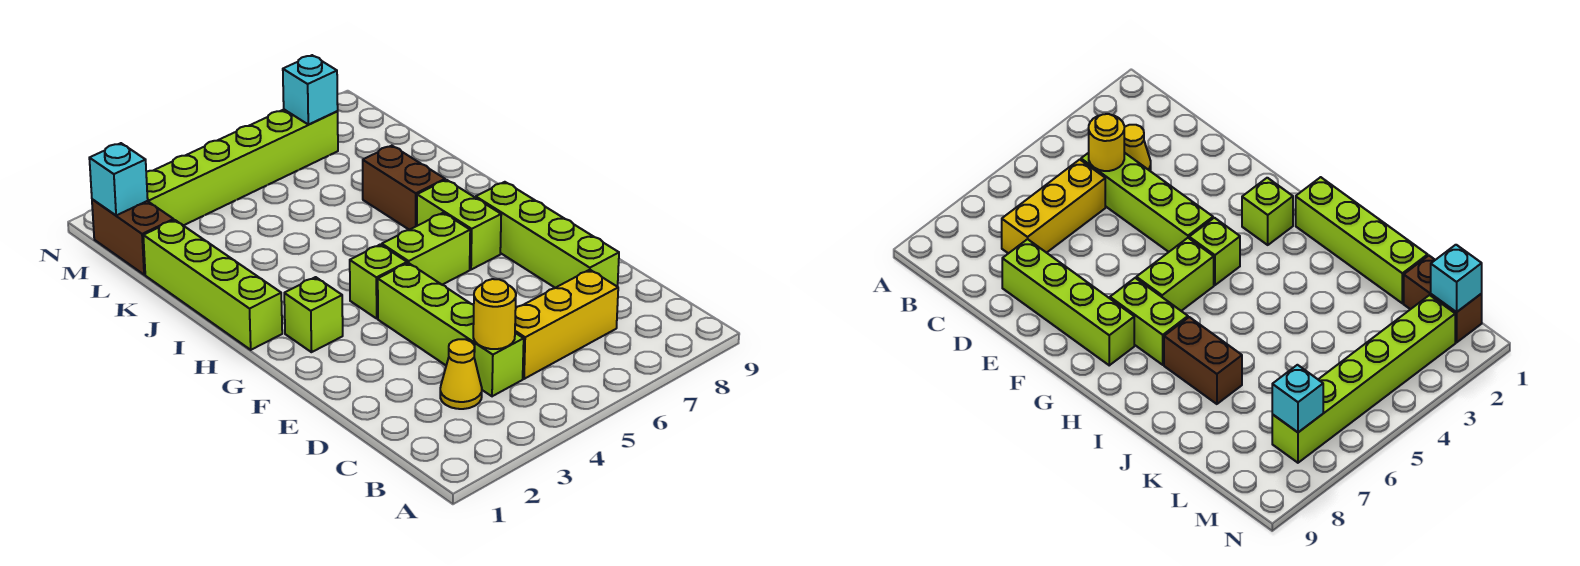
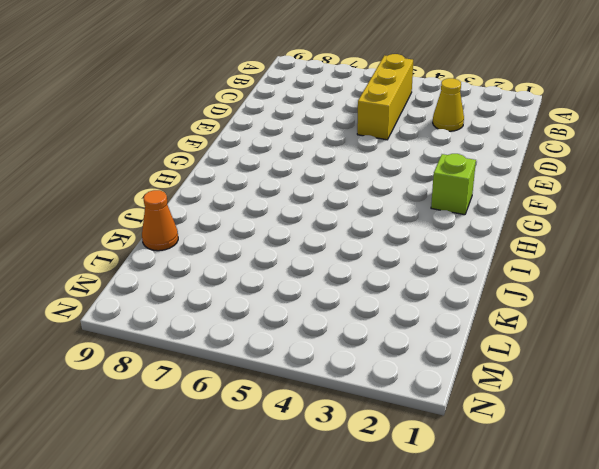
yellow 1x3 brick [357,54,413,140] -> yellow 1x3 brick turned to [515,270,618,379]
orange 1x1 cone [142,190,178,251] -> none
none -> lime 1x4 brick [378,263,524,396]
none -> lime 1x4 brick [476,182,619,288]
none -> lime 1x1 brick [350,245,407,318]

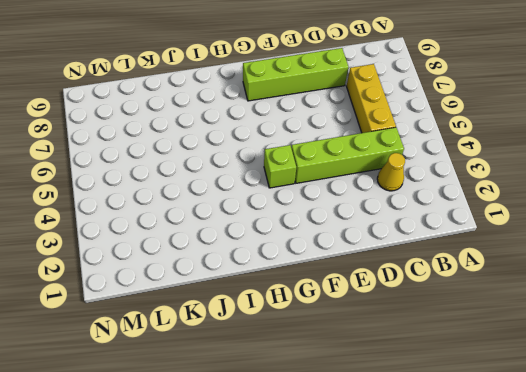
none -> lime 1x1 brick [284,277,343,352]
none -> lime 1x2 brick [382,213,470,285]
none -> lime 1x2 brick [417,180,501,270]

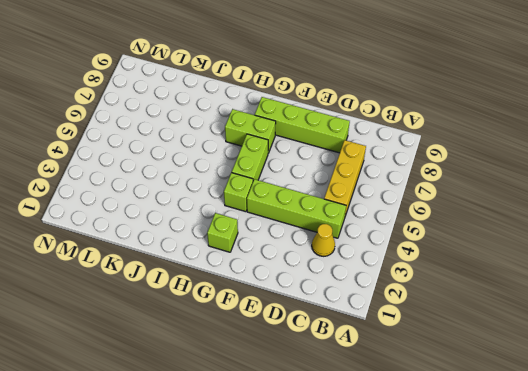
none -> lime 1x4 brick [143,220,282,350]
none -> brown 1x2 brick [363,146,445,230]
none -> brown 1x2 brick [92,199,174,275]

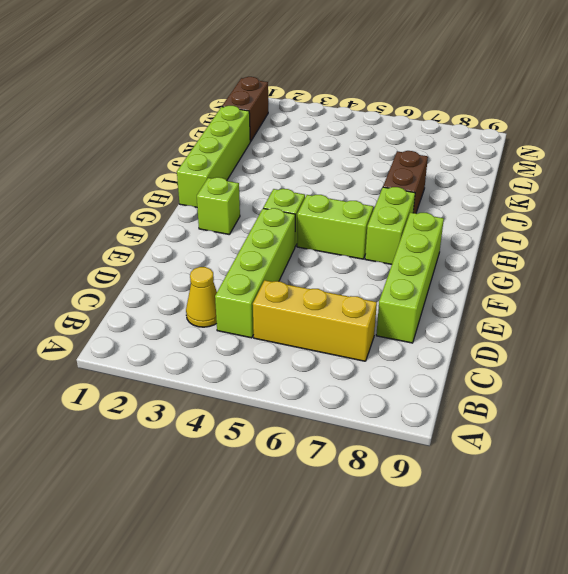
none -> lime 1x6 brick [146,110,338,225]
none -> yellow 1x1 round brick [473,279,516,349]
none -> cyan 1x1 brick [89,143,148,215]

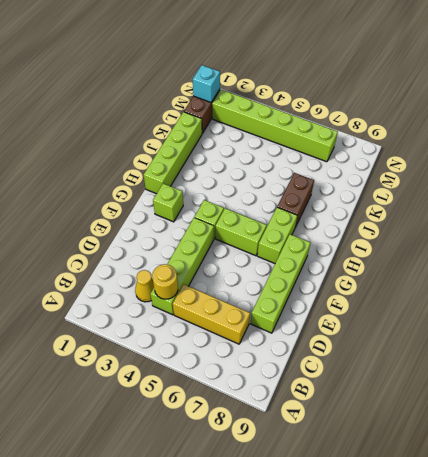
none -> cyan 1x1 brick [283,55,338,125]

